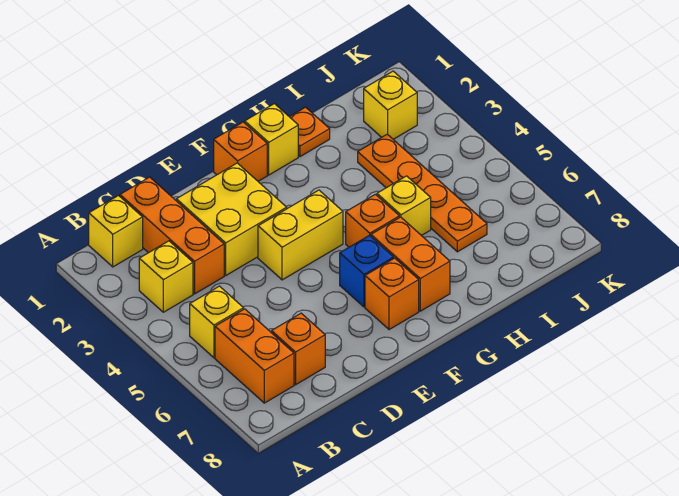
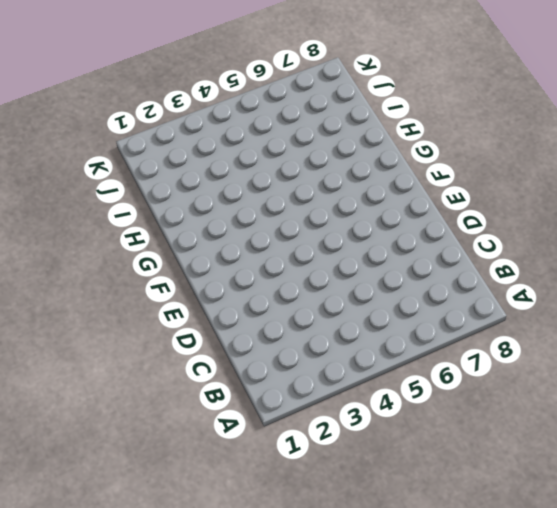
none -> yellow 1x1 brick [89,196,143,267]
none -> yellow 1x1 brick [139,241,193,312]
none -> yellow 1x1 brick [190,286,244,358]

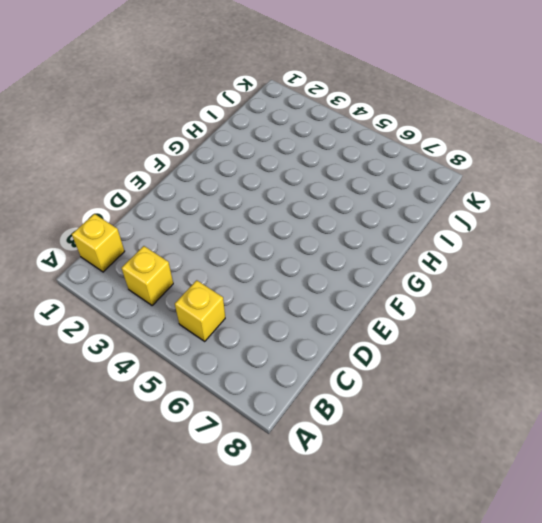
none -> orange 1x2 brick [215,309,294,403]
none -> orange 1x3 brick [120,177,224,294]
none -> orange 1x1 brick [271,313,325,385]

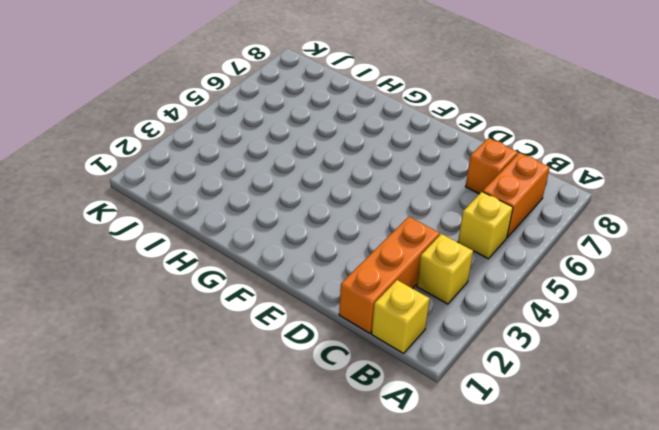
none -> yellow 2x2 brick [176,163,287,275]
none -> yellow 1x2 brick [258,190,343,280]
none -> orange 1x1 brick [214,122,267,181]

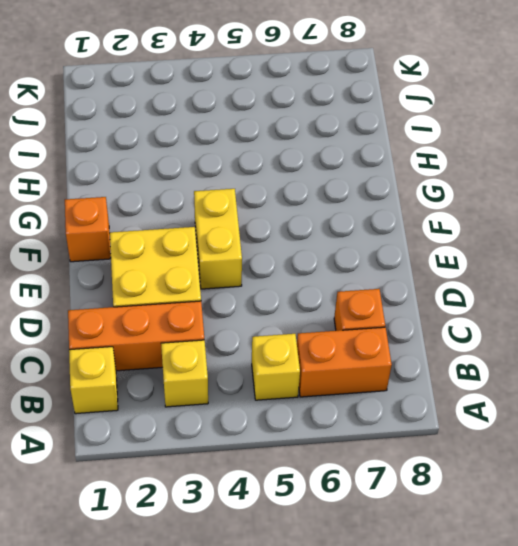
none -> blue 1x1 brick [340,235,394,307]
none -> orange 1x1 brick [365,258,419,330]
none -> yellow 1x1 brick [245,104,298,175]

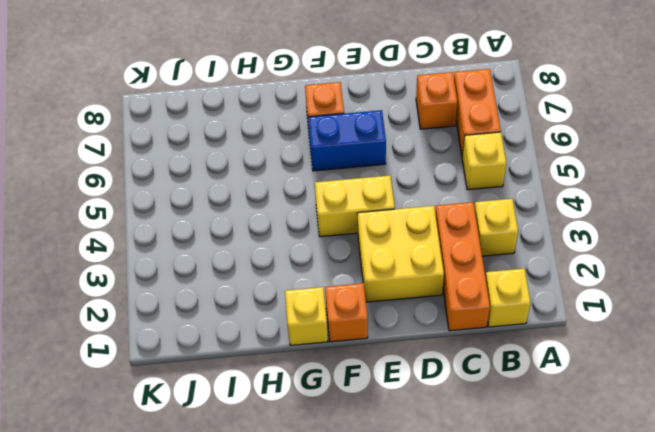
blue 1x2 brick [308,110,386,171] -> blue 1x1 brick [340,235,394,307]
none -> orange 1x1 brick [346,194,399,247]
none -> orange 1x2 brick [371,217,450,311]
none -> orange 1x1 plate [290,107,330,157]

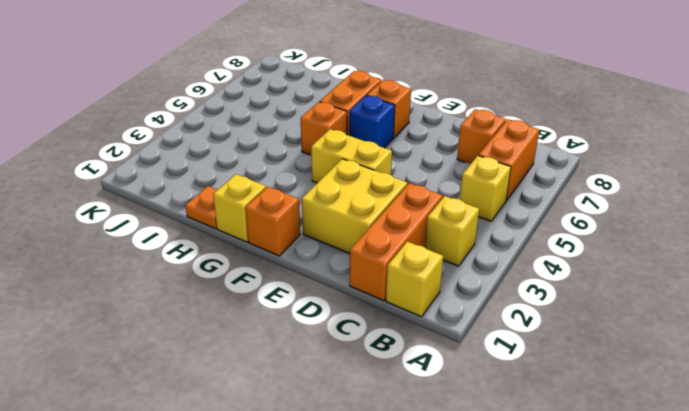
none -> yellow 1x1 brick [377,176,431,236]
none -> orange 1x4 plate [358,134,487,252]
none -> yellow 1x1 brick [364,71,417,139]

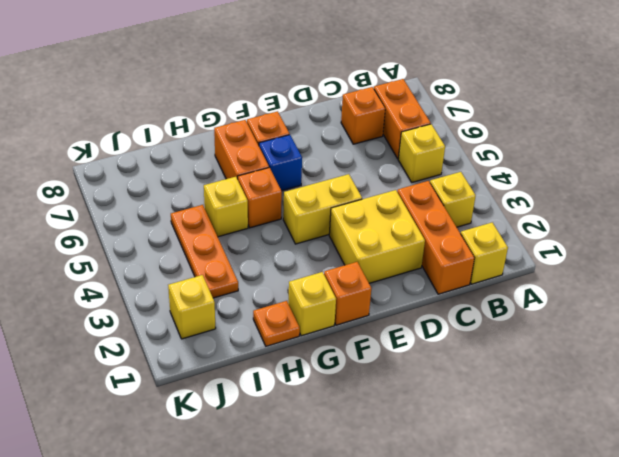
orange 1x3 plate [171,205,238,298] -> orange 1x4 plate [358,134,487,252]

